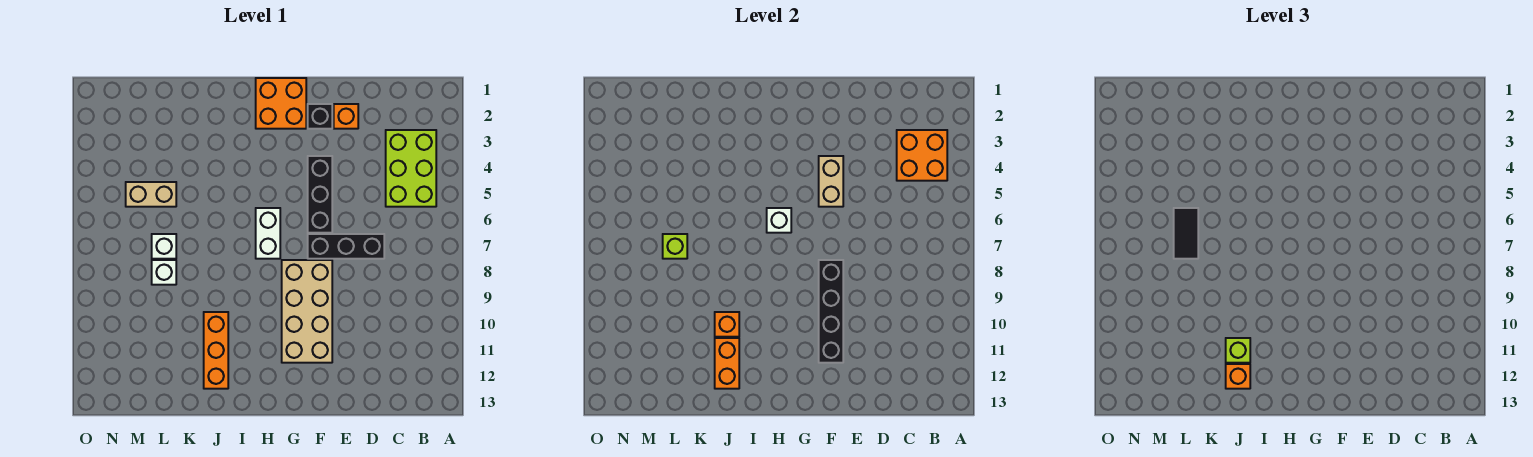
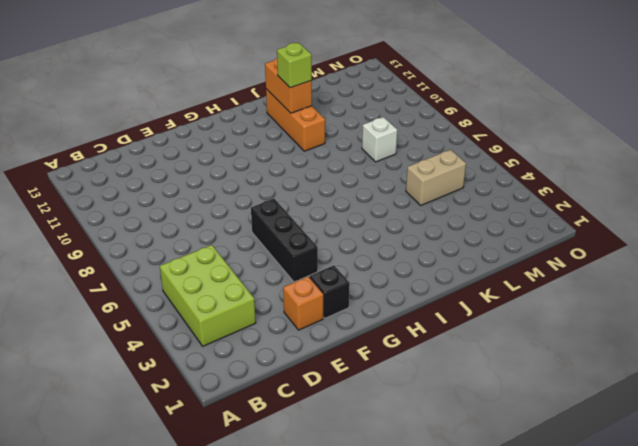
none -> black 1x3 brick [308,234,384,259]
none -> tan 2x4 brick [282,260,332,363]
none -> orange 2x2 brick [256,78,306,129]

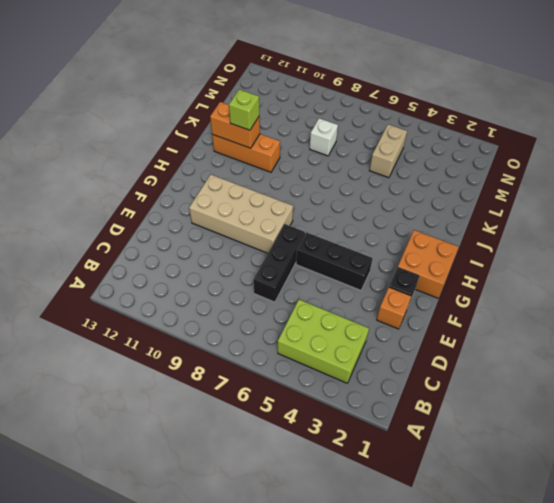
none -> white 1x2 brick [256,208,280,259]
none -> white 1x1 brick [152,234,176,259]
none -> orange 2x2 brick [897,130,947,181]

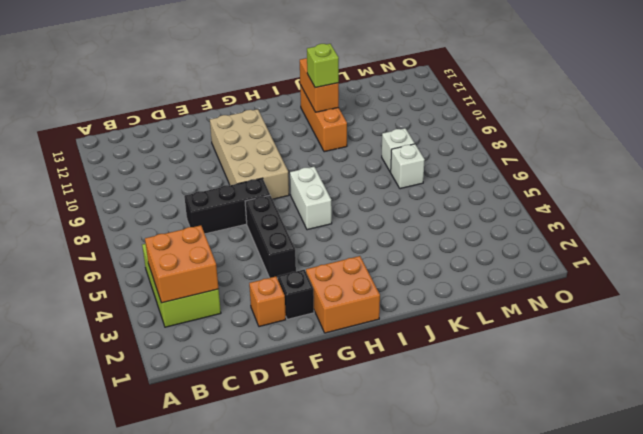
none -> tan 1x2 brick [126,182,176,207]
none -> tan 1x2 brick [819,156,843,207]
none -> black 1x4 brick [819,260,843,363]

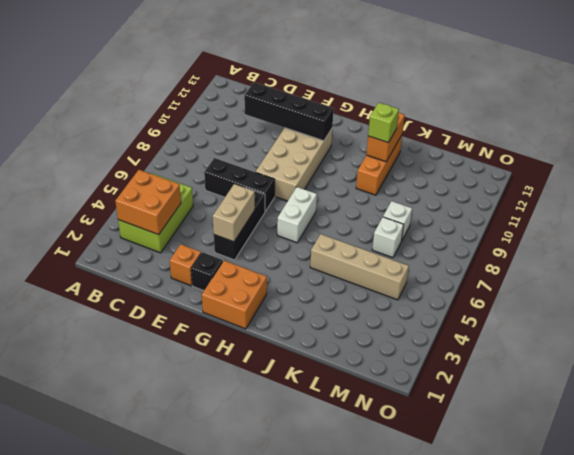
black 1x4 brick [244,82,334,141] -> black 1x4 brick turned to [819,260,843,363]
tan 1x4 brick [310,234,409,300] -> tan 1x2 brick [126,182,176,207]
none -> white 1x1 brick [767,208,791,233]
none -> orange 1x1 brick [715,312,739,337]
none -> lime 1x1 brick [663,234,687,259]

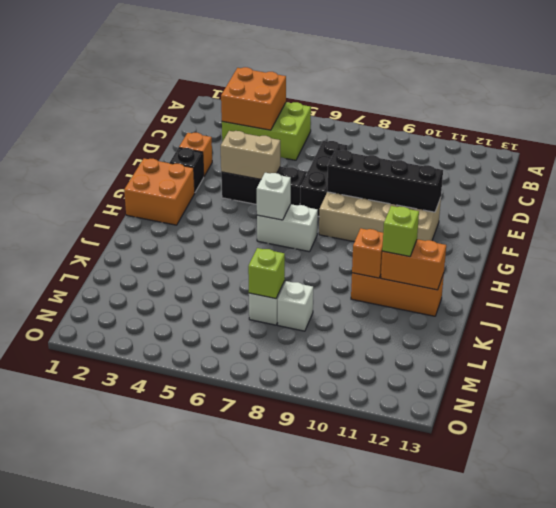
none -> tan 1x2 brick [126,182,176,207]
none -> orange 1x1 brick [1226,364,1250,389]
none -> black 1x2 tile [1174,208,1198,259]

